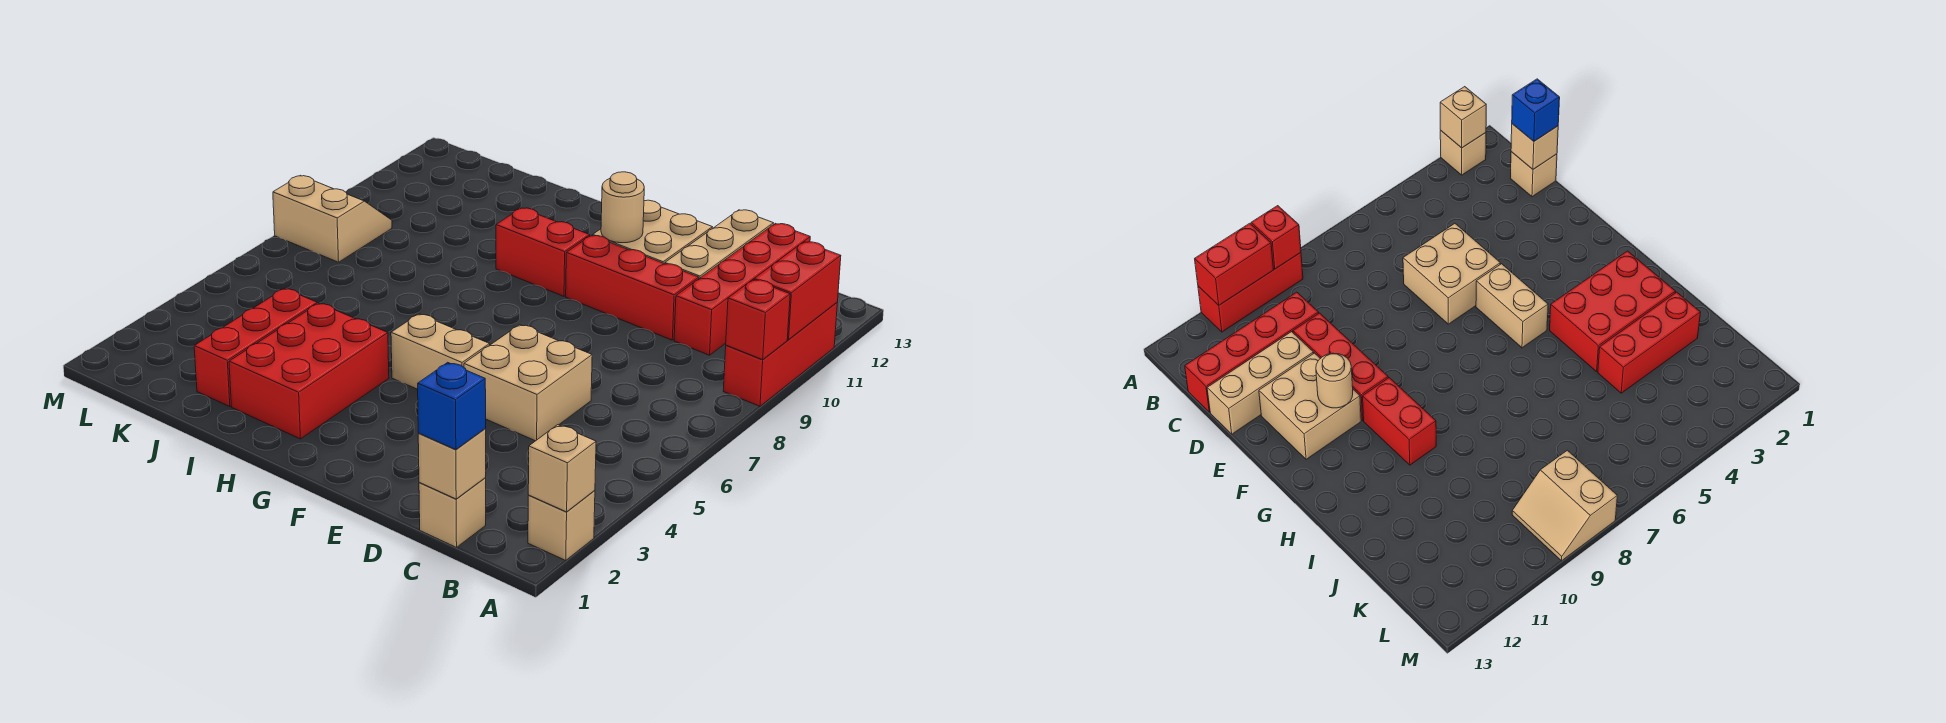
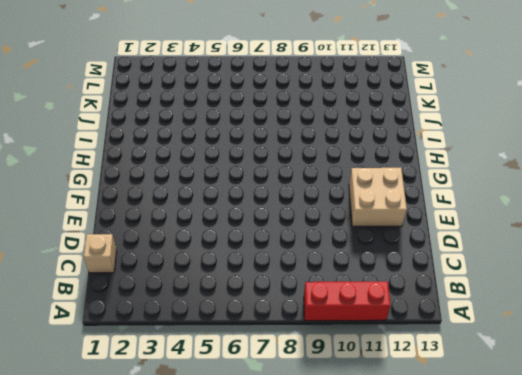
none -> tan 1x1 brick [528,490,595,560]
none -> red 1x4 brick [674,223,810,355]
none -> tan 2x2 brick [464,325,592,441]

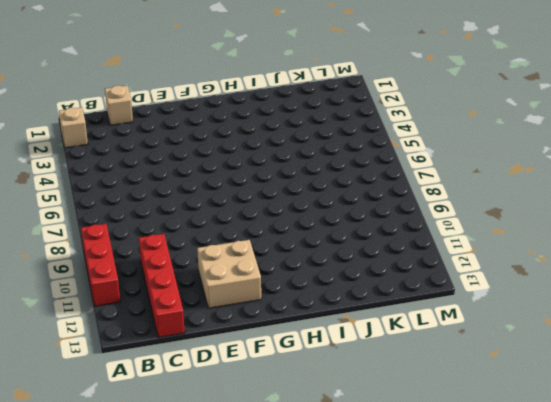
none -> tan 2x2 brick [464,325,592,441]
none -> red 1x3 brick [566,235,699,340]
none -> tan 1x3 brick [665,210,773,279]

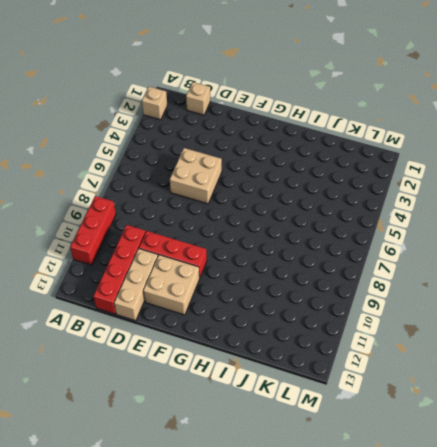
none -> tan 1x2 brick [391,314,490,389]
none -> red 1x2 brick [496,208,590,296]
none -> red 2x3 brick [229,303,389,439]

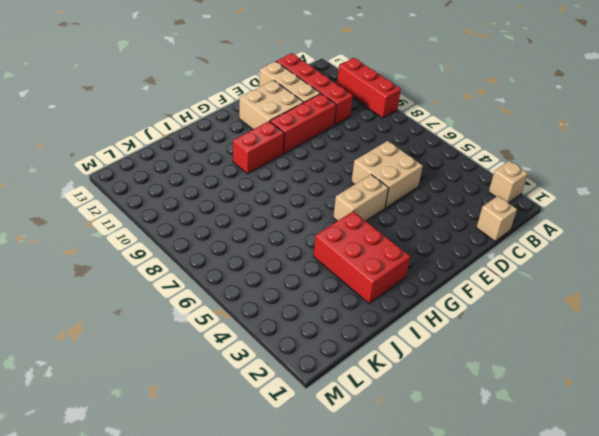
none -> red 1x3 brick [194,288,317,407]
none -> tan 2x2 slope [273,175,392,262]
none -> tan 1x1 brick [528,425,596,512]

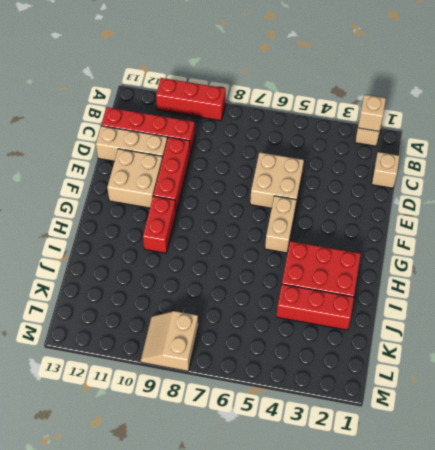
none -> red 1x1 brick [726,280,790,360]
none -> red 1x2 brick [754,242,841,340]
none -> tan 1x1 brick [418,429,486,499]

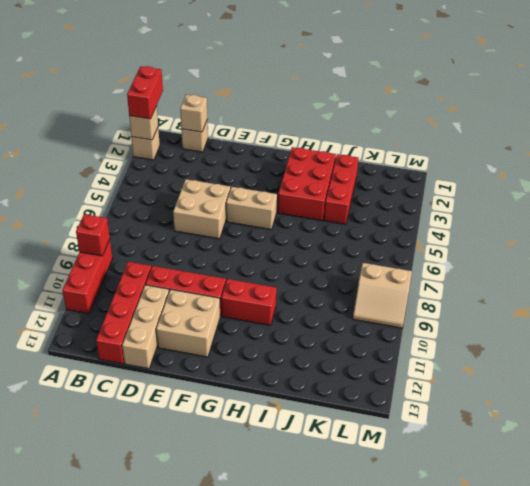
red 1x2 brick [127,66,163,119] -> red 1x2 brick moved to [754,242,841,340]
none -> tan 1x1 round brick [601,172,644,243]
none -> blue 1x1 brick [418,362,486,450]

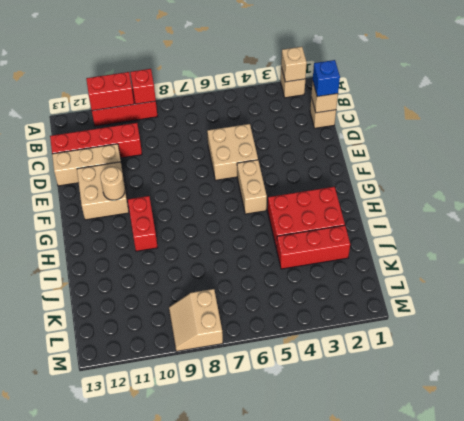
none -> red 1x3 brick [566,235,699,340]

